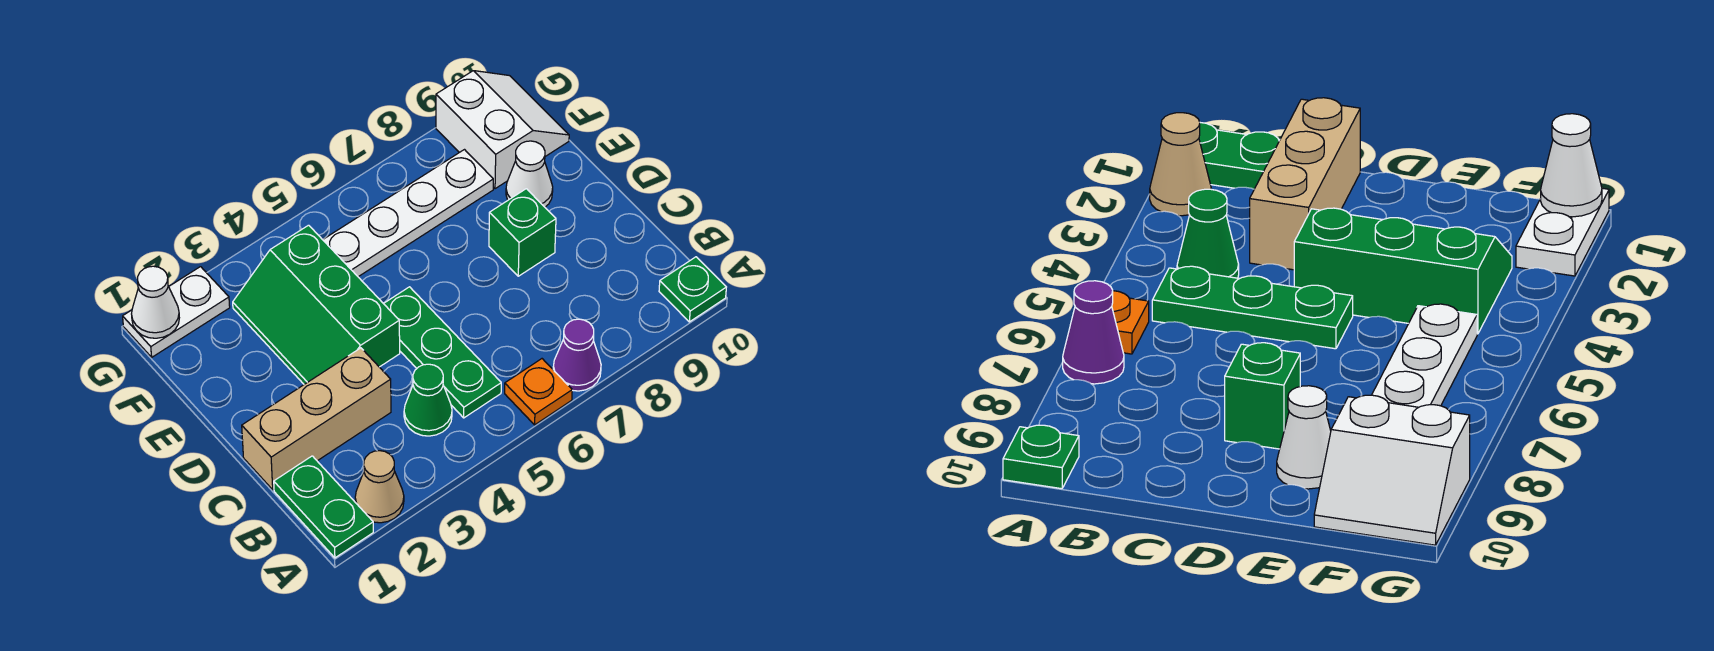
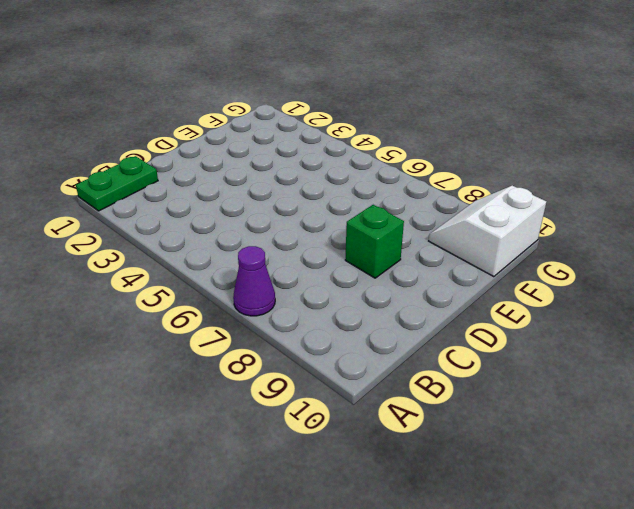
white 2x2 slope [429,186,546,277] -> white 2x2 slope turned to [436,71,569,189]
none -> tan 1x1 cone [355,451,404,523]
none -> orange 1x1 plate [505,359,572,425]
none -> green 1x1 plate [659,257,726,322]

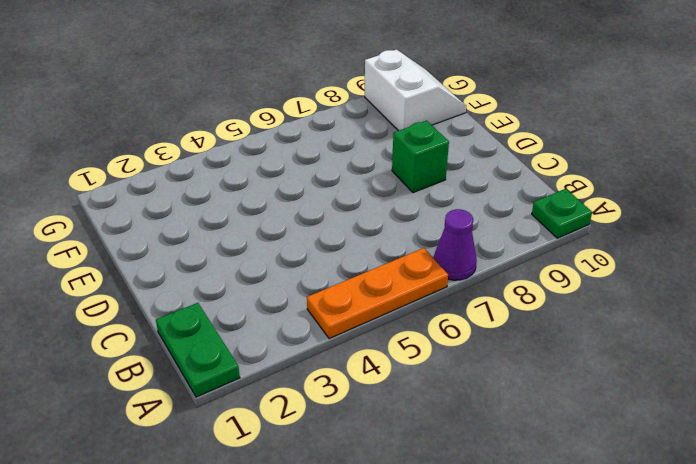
orange 1x3 plate [307,248,448,339] -> orange 1x1 plate [505,359,572,425]
none -> tan 1x1 cone [355,451,404,523]
none -> green 1x1 cone [404,364,452,436]
none -> green 1x3 plate [384,287,501,418]

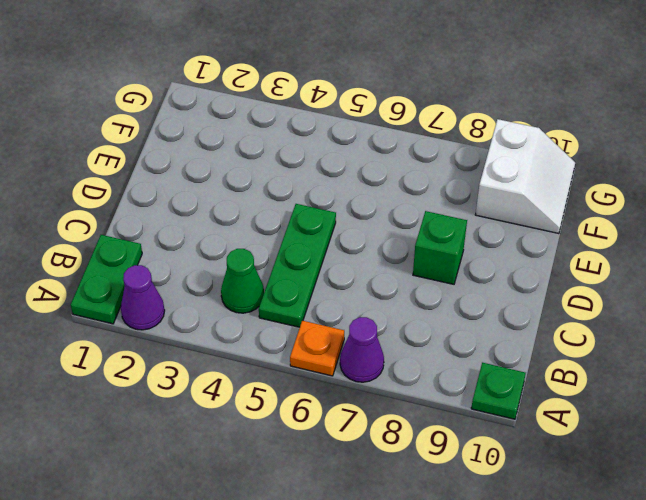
purple 1x1 cone [121,265,165,330] -> tan 1x1 cone [355,451,404,523]
none -> tan 1x3 brick [242,348,391,490]
none -> green 2x3 slope [233,225,400,384]
none -> white 1x1 cone [506,141,553,207]

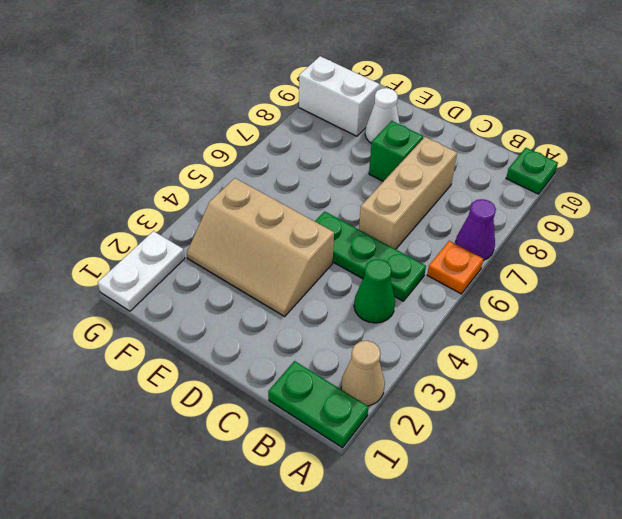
tan 1x3 brick [359,137,457,249] -> tan 1x3 brick moved to [242,348,391,490]
tan 2x3 slope [187,178,334,316] -> green 2x3 slope [233,225,400,384]
none -> white 1x4 plate [323,150,493,277]
none -> white 1x1 cone [132,266,179,338]

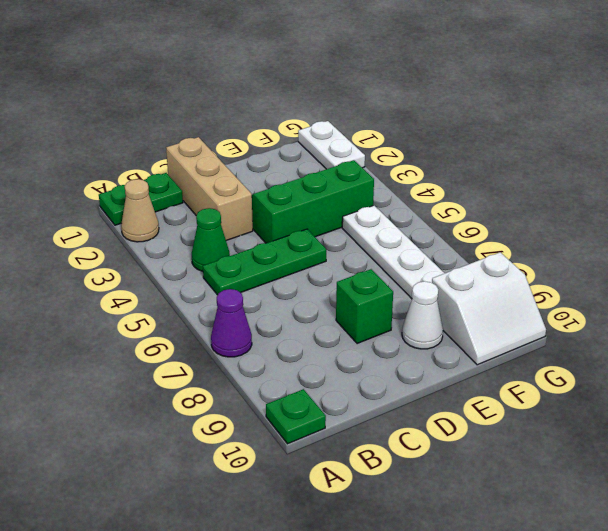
none -> orange 1x1 plate [505,359,572,425]
none -> white 1x1 cone [132,266,179,338]

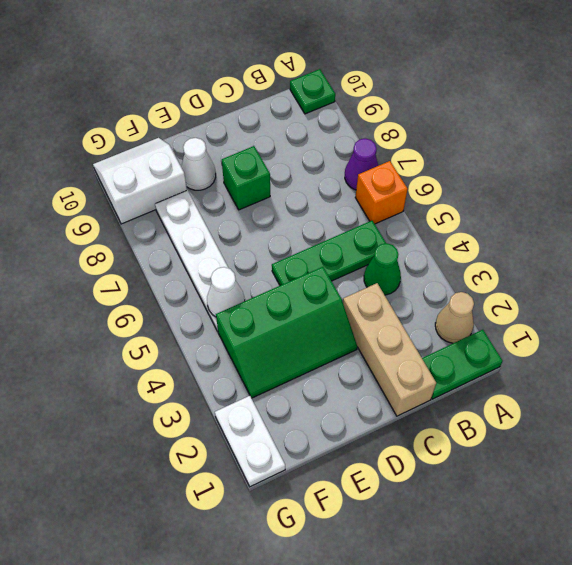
orange 1x1 brick [355,161,408,224] -> orange 1x1 plate [505,359,572,425]
white 1x1 cone [207,267,245,317] -> white 1x1 cone moved to [132,266,179,338]

